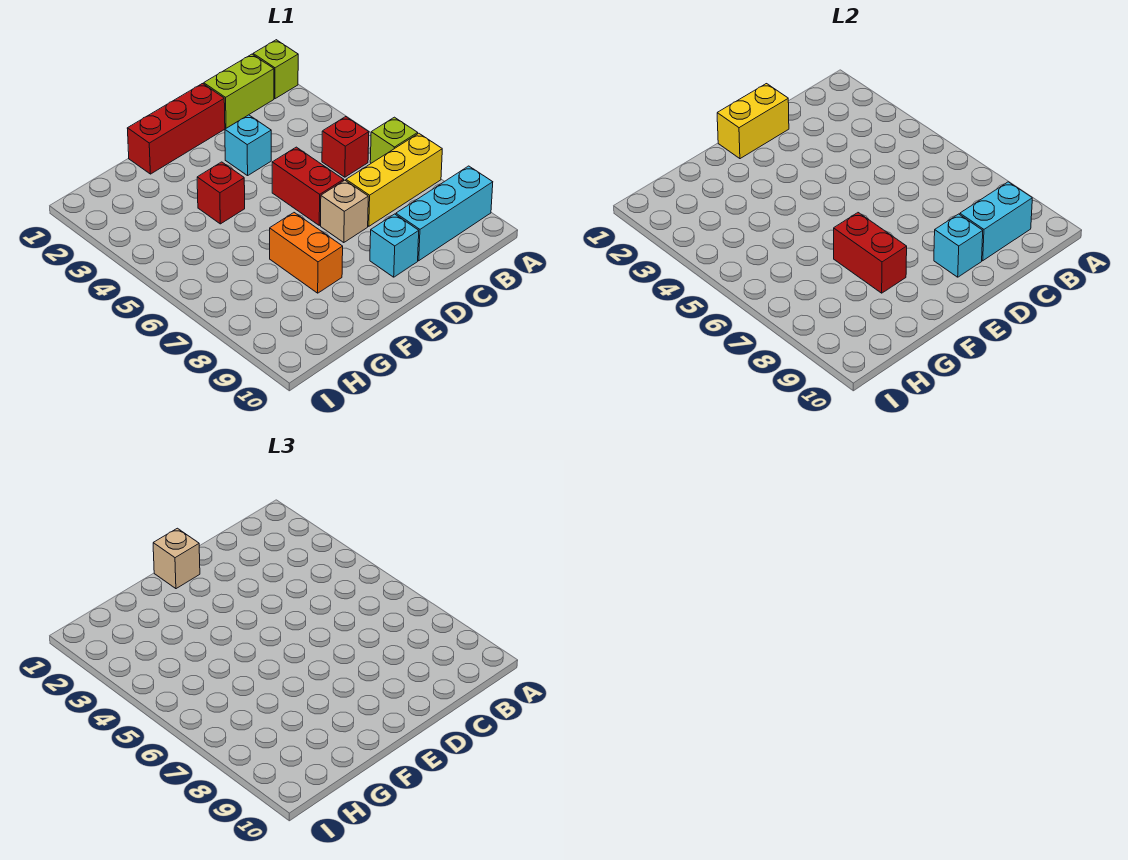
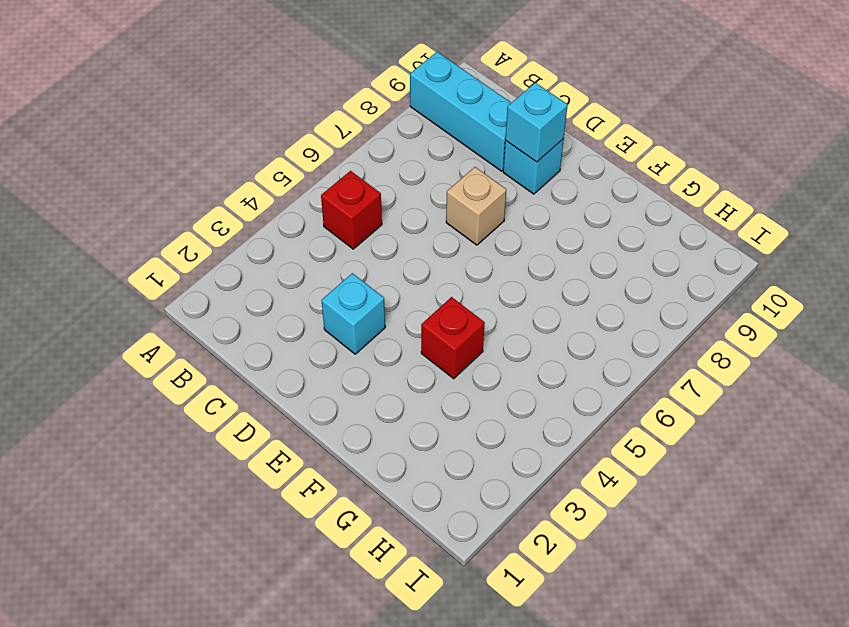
none -> lime 1x1 brick [253,40,298,99]
none -> lime 1x1 brick [370,117,418,163]
none -> yellow 1x3 brick [346,133,442,226]

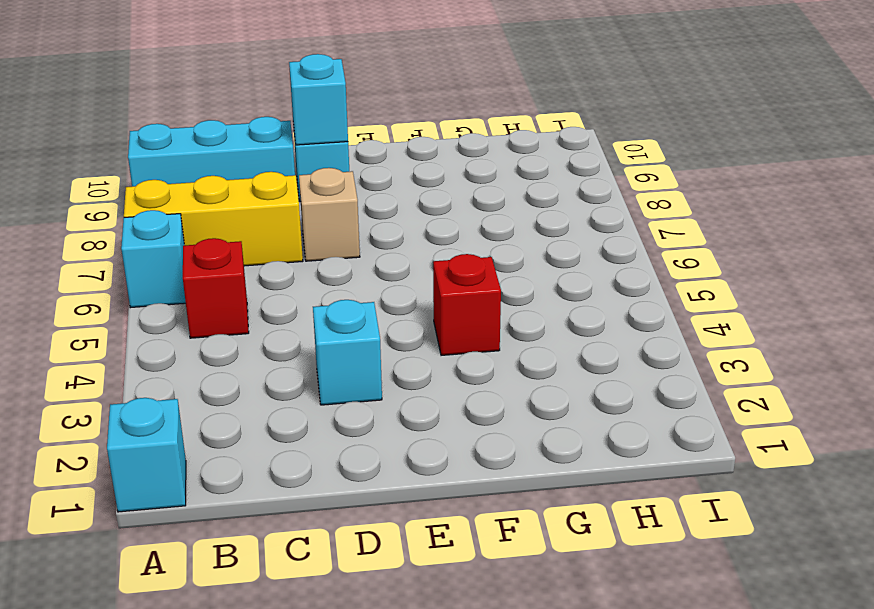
cyan 1x1 brick [107,398,186,512] -> lime 1x1 brick [253,40,298,99]
cyan 1x1 brick [121,210,186,308] -> lime 1x1 brick [370,117,418,163]
none -> lime 1x2 brick [204,54,274,128]
none -> red 1x3 brick [127,84,225,174]
none -> red 1x2 brick [272,147,344,225]

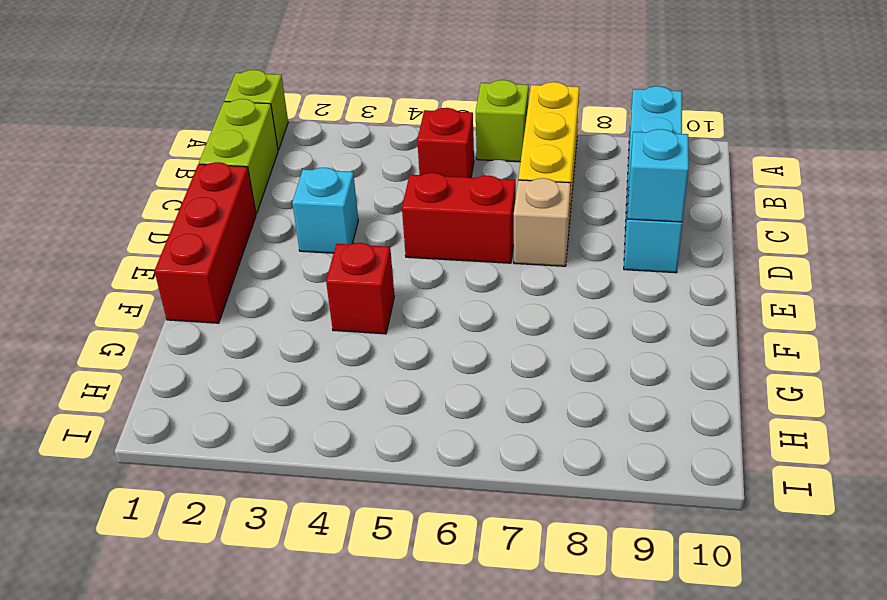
none -> orange 1x2 brick [270,213,343,293]
none -> cyan 1x2 brick [960,182,1032,261]
none -> yellow 1x2 brick [717,84,789,159]

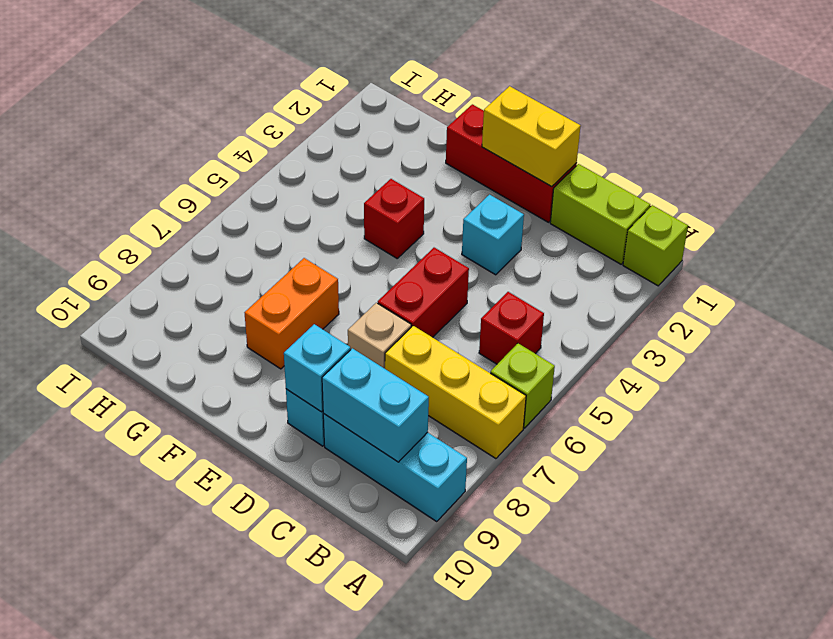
none -> red 1x2 brick [834,213,907,293]
none -> tan 1x1 brick [153,528,200,589]

